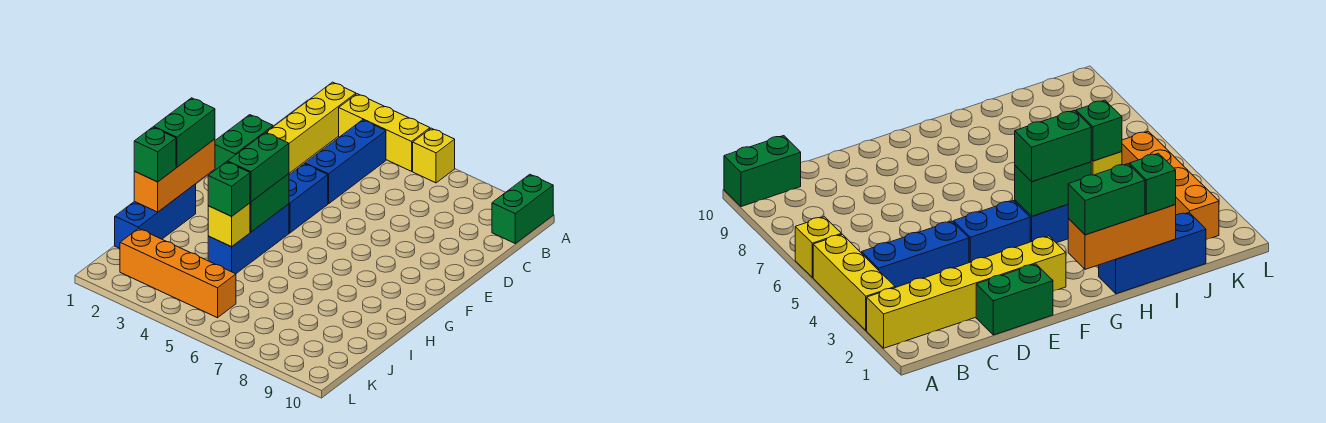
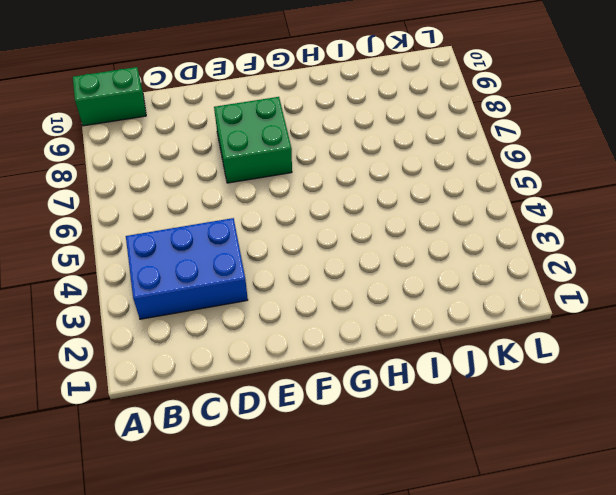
blue 2x3 brick [126,218,248,319] -> blue 1x3 brick [305,120,386,204]
green 2x2 brick [214,97,292,183] -> none
none -> yellow 1x6 brick [227,82,356,173]
none -> yellow 1x3 brick [339,94,430,171]
none -> yellow 1x1 brick [413,128,455,183]

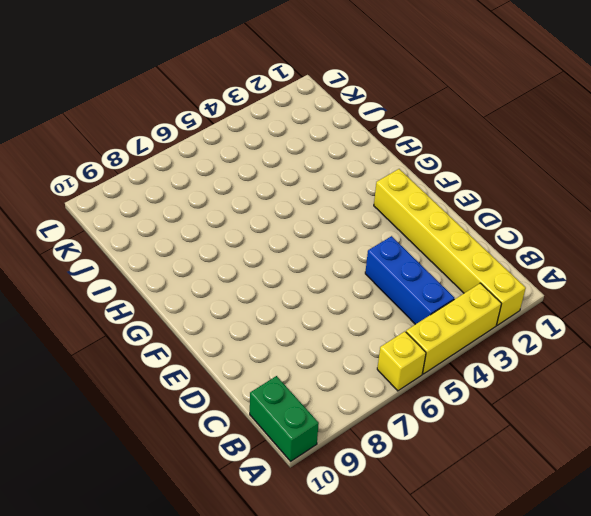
none -> green 1x2 brick [212,115,273,172]
none -> blue 1x2 brick [289,164,328,233]
none -> blue 1x3 brick [208,204,289,274]

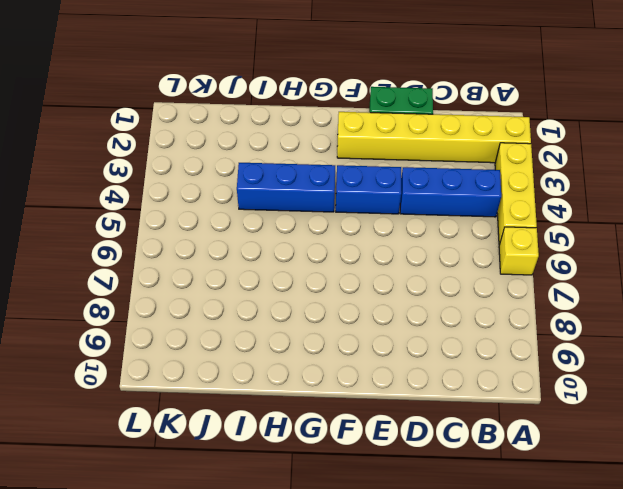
none -> green 1x2 brick [492,174,553,243]
none -> blue 1x3 brick [115,184,196,248]
none -> orange 1x4 brick [120,228,236,318]

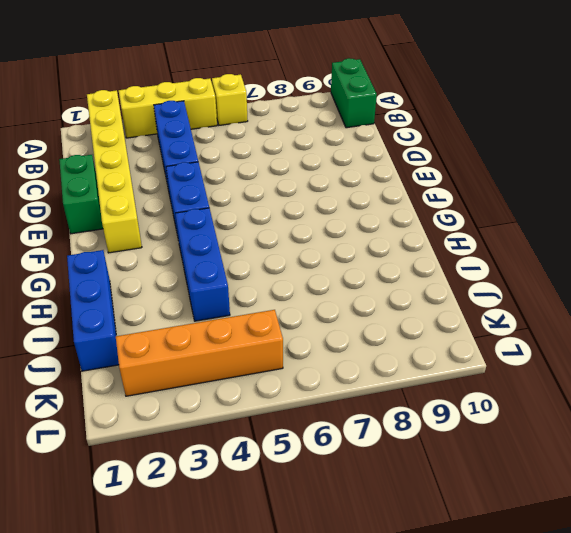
none -> orange 1x3 brick [134,139,215,212]
none -> green 1x2 brick [250,174,289,232]
none -> yellow 1x1 brick [208,203,250,247]

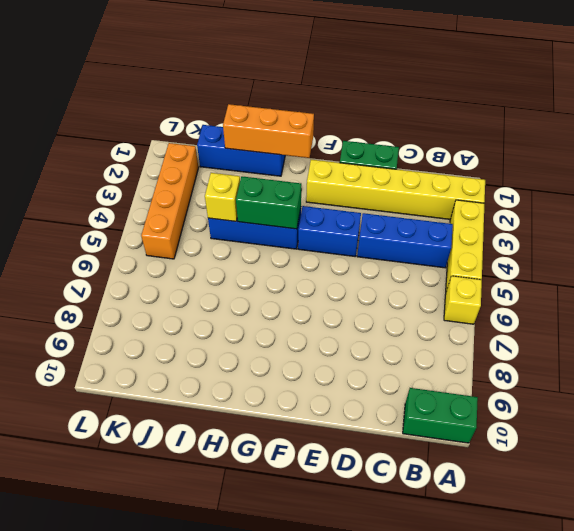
none -> green 1x2 brick [154,98,215,167]
none -> green 1x2 brick [228,132,289,202]
none -> green 1x1 brick [134,127,176,182]

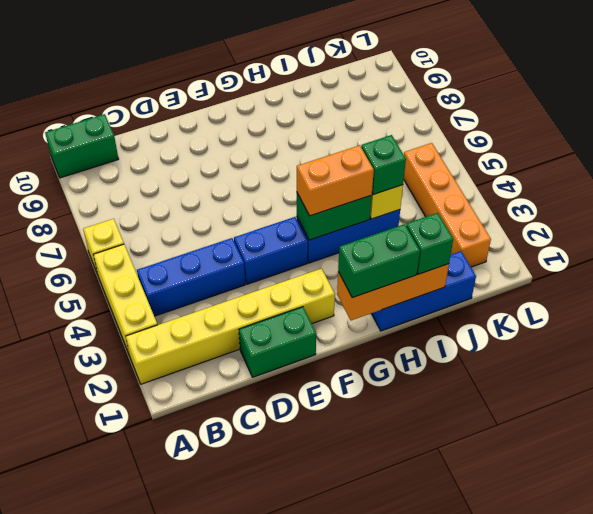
orange 1x2 brick [297,145,374,216] -> green 1x2 brick [228,132,289,202]

